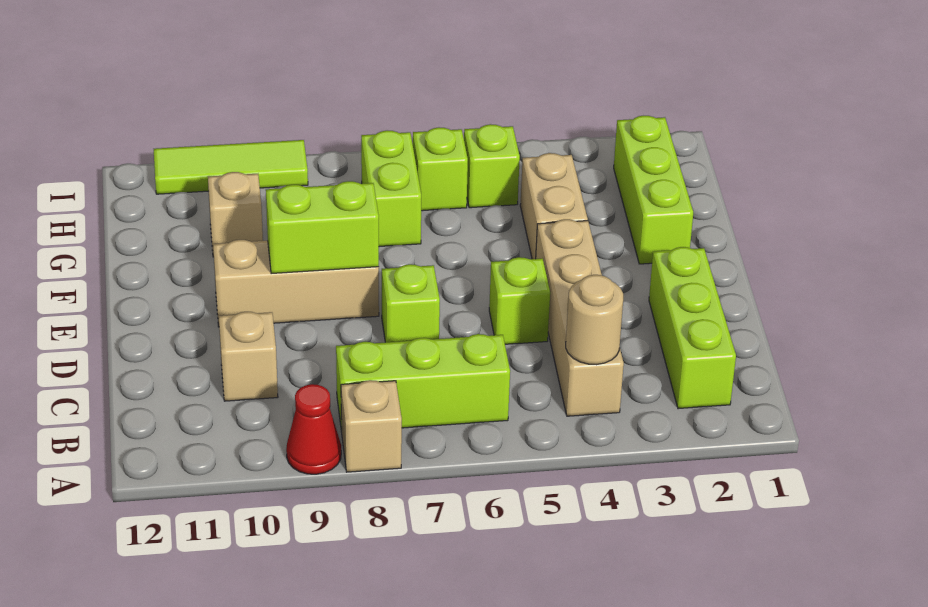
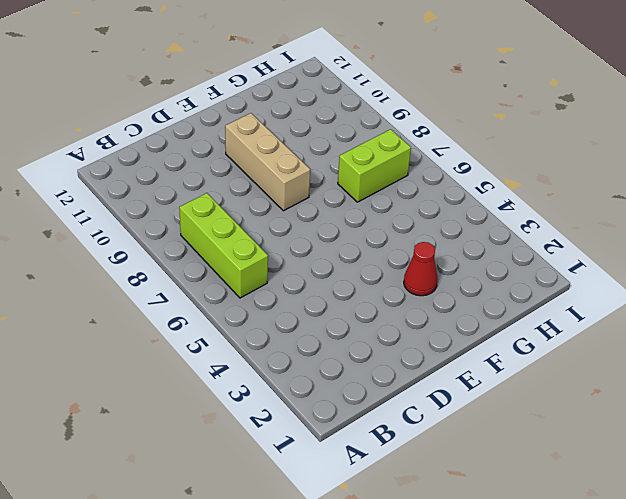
red 1x1 cone [404,242,438,296] -> red 1x1 cone moved to [286,384,341,474]
none -> tan 1x1 brick [341,380,402,472]
none -> lime 1x3 brick [649,247,736,409]
none -> tan 1x4 brick [536,219,624,416]

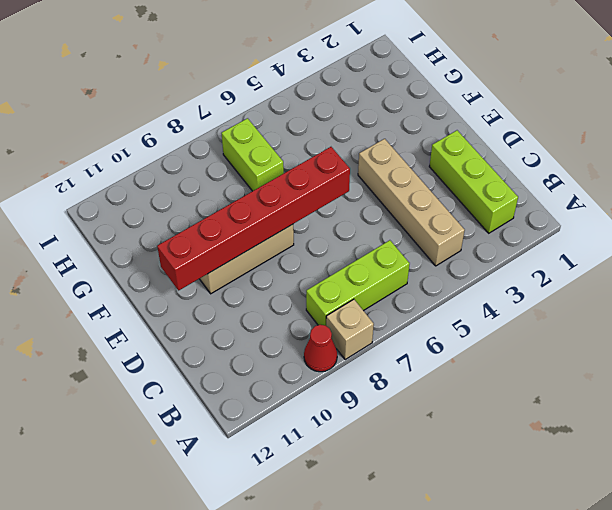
red 1x6 brick [157,147,350,291] -> lime 1x2 brick [266,181,379,274]
none -> tan 1x1 brick [219,312,278,401]
none -> lime 1x1 brick [489,257,550,344]
none -> lime 1x1 brick [382,264,440,342]

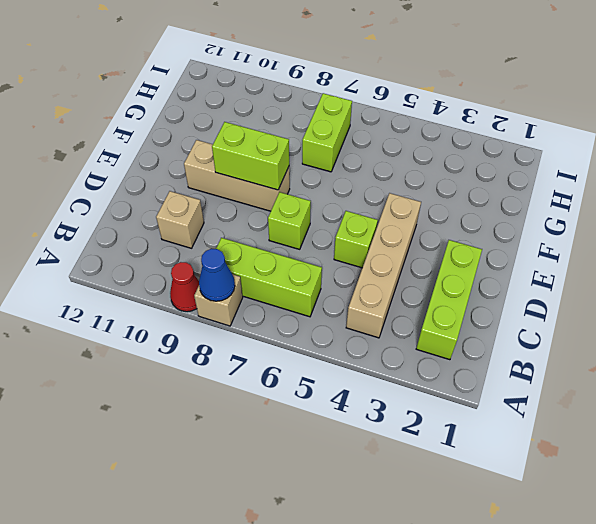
blue 1x1 cone [199,249,235,301] -> none
none -> lime 1x3 brick [614,116,693,264]
none -> tan 1x2 brick [520,153,588,259]
none -> tan 1x1 brick [208,172,263,257]

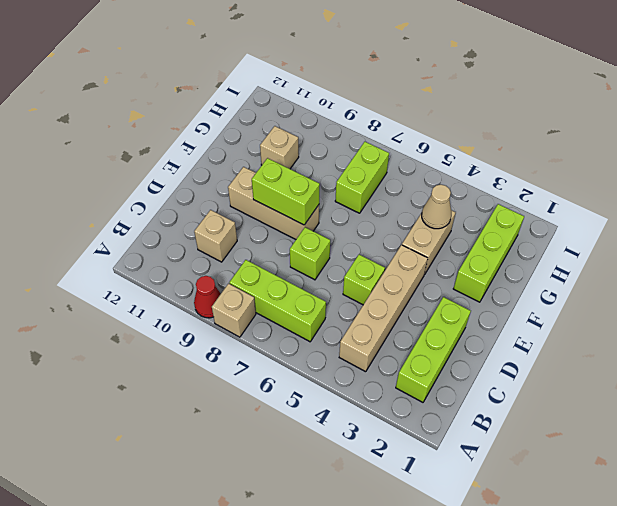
tan 1x1 cone [422,185,451,229] -> none
none -> lime 1x1 brick [464,124,520,208]
none -> lime 1x1 brick [413,127,468,211]
none -> lime 1x3 tile [154,140,308,194]

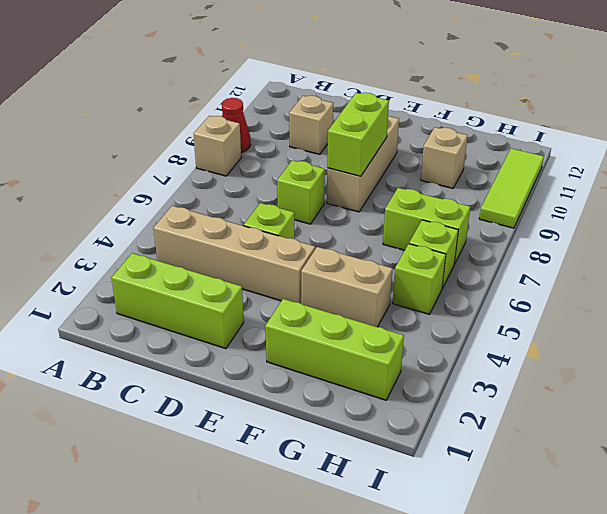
none -> lime 1x3 brick [336,334,510,432]
none -> tan 1x1 round brick [566,275,623,365]

